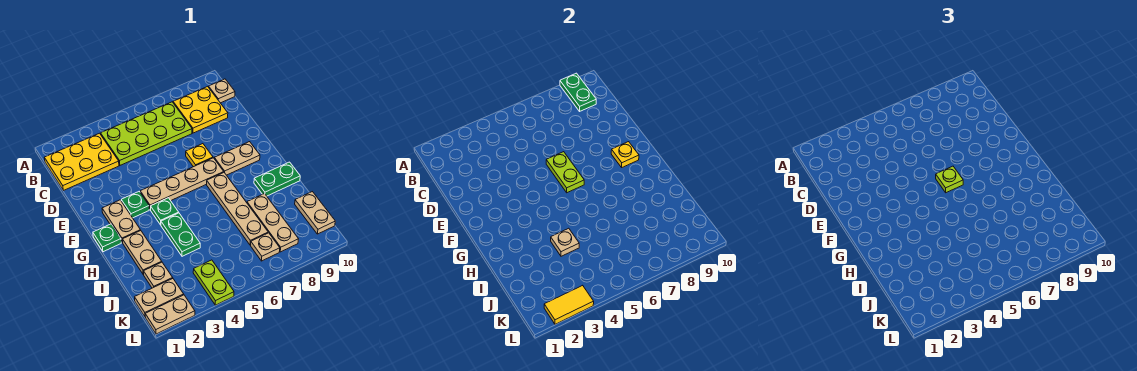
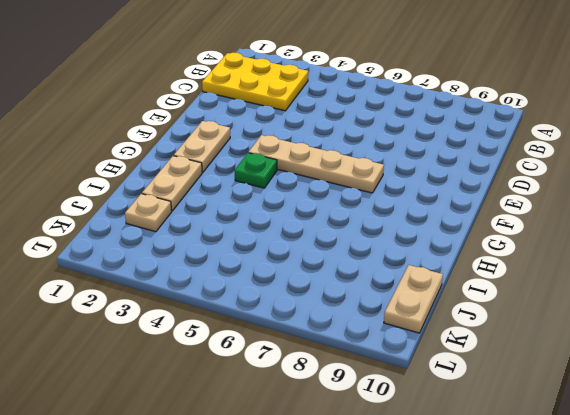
none -> lime 2x4 plate [101,102,192,165]
none -> yellow 2x2 plate [173,87,228,133]
none -> tan 1x1 plate [209,79,235,103]

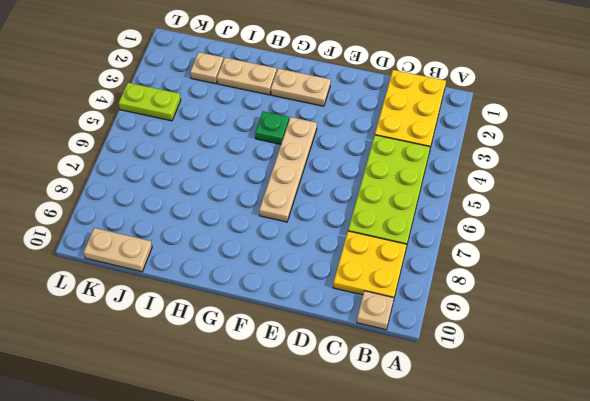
none -> yellow 1x1 plate [186,144,213,167]
none -> green 1x1 plate [121,192,149,218]
none -> tan 1x2 plate [214,142,260,175]

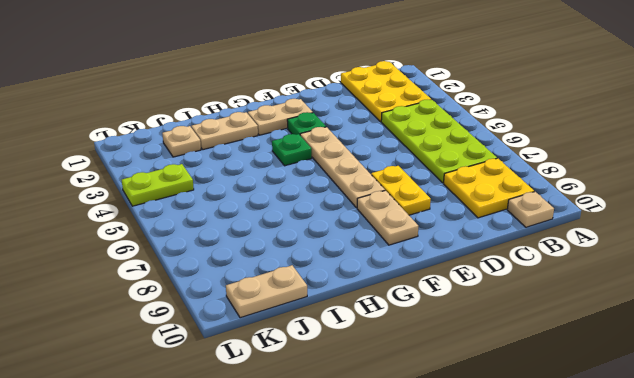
yellow 1x2 plate [371,166,431,215] -> yellow 1x1 plate [186,144,213,167]
none -> green 1x1 plate [93,224,121,252]
none -> tan 1x4 plate [207,173,268,245]
none -> green 1x2 plate [161,213,200,256]

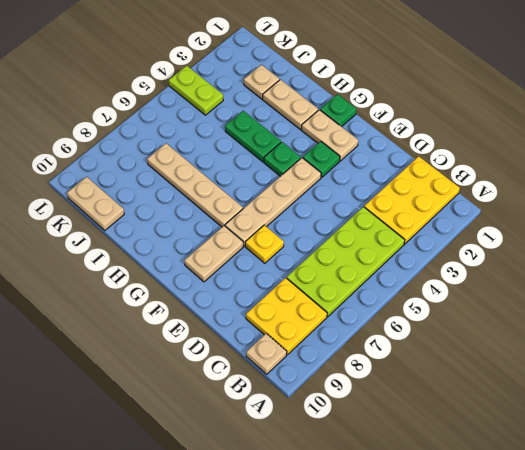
none -> green 1x2 plate [254,162,300,196]
none -> tan 1x3 plate [247,194,298,252]
none -> tan 1x2 plate [135,279,184,316]

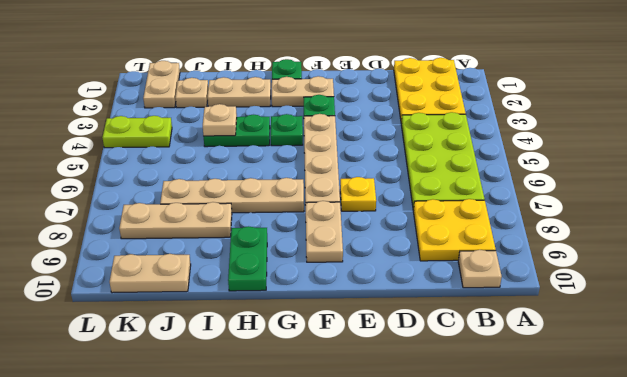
none -> tan 1x1 plate [251,233,280,261]
none -> tan 1x2 plate [145,295,195,334]
none -> green 1x2 plate [560,73,596,111]

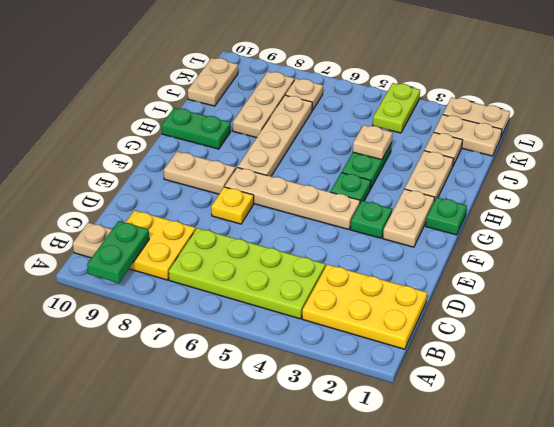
none -> lime 1x2 plate [546,152,584,193]
none -> yellow 1x1 plate [611,142,639,167]
none -> yellow 1x2 tile [544,285,594,324]

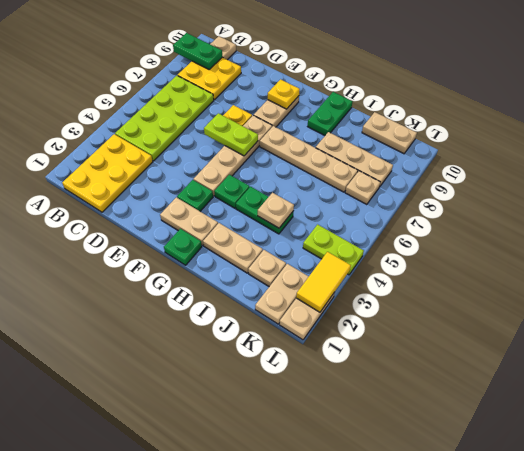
none -> lime 1x1 plate [936,166,963,193]

